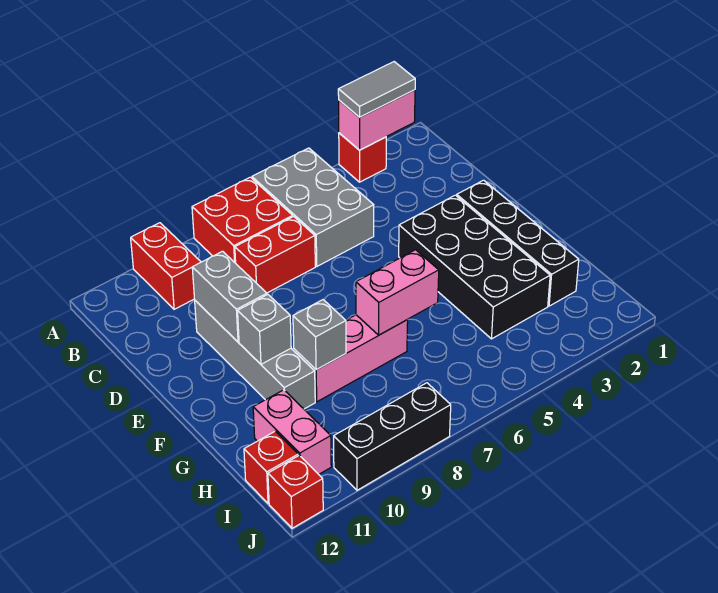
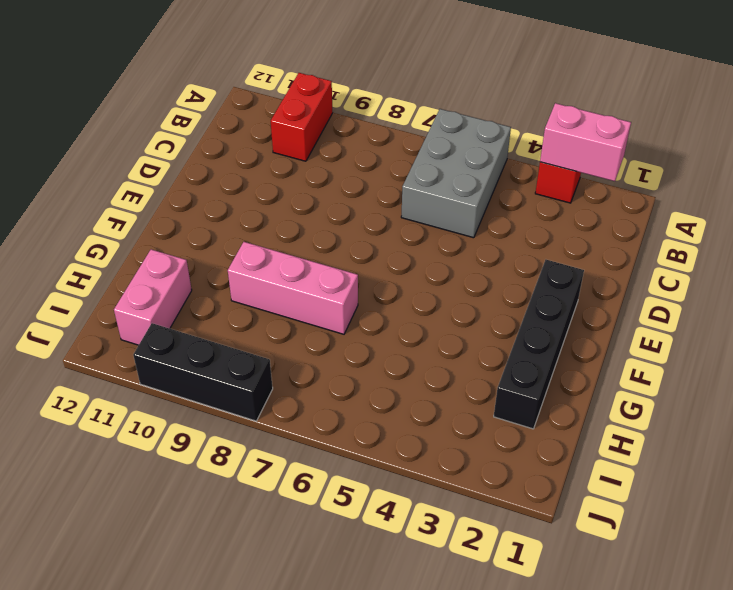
none -> red 2x2 brick [192,177,293,263]
none -> red 1x2 brick [235,216,315,293]
none -> grey 1x4 brick [195,301,315,409]

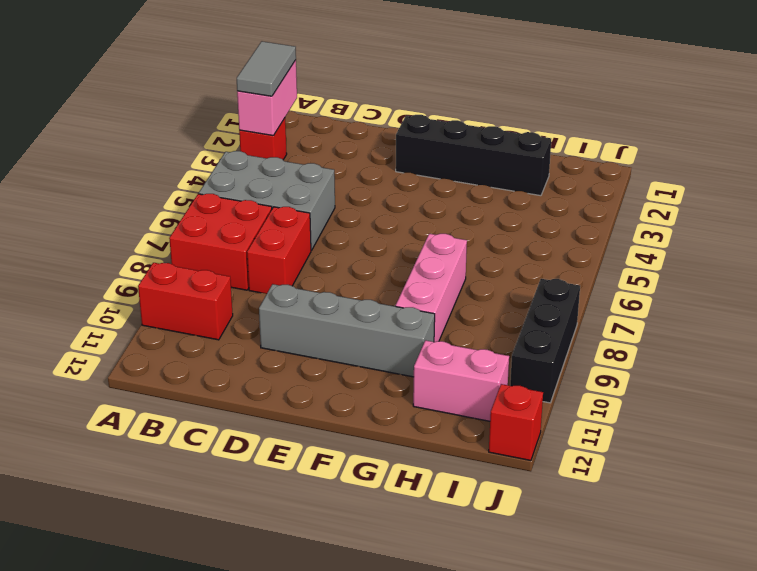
none -> black 2x4 brick [399,195,550,339]
none -> red 1x1 brick [244,431,298,503]
none -> grey 1x2 brick [192,251,267,342]

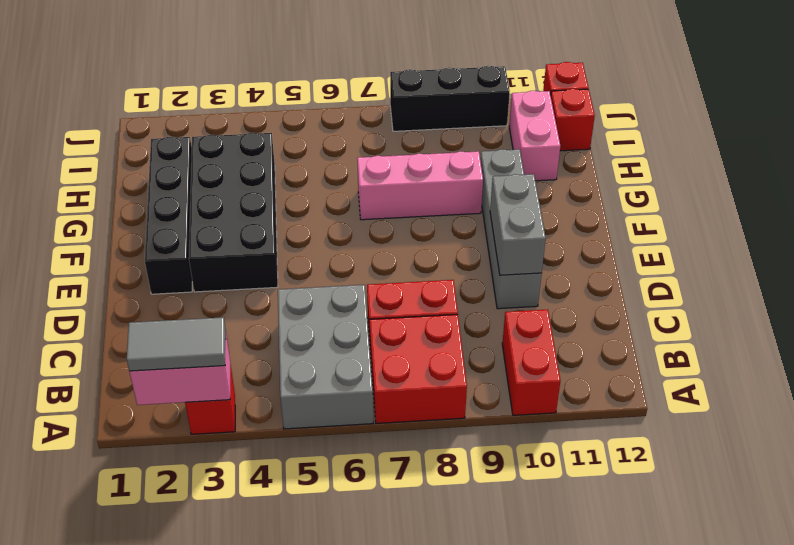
none -> grey 1x1 brick [238,295,291,364]
none -> pink 1x2 brick [356,250,439,335]
none -> grey 1x1 brick [293,300,346,370]

